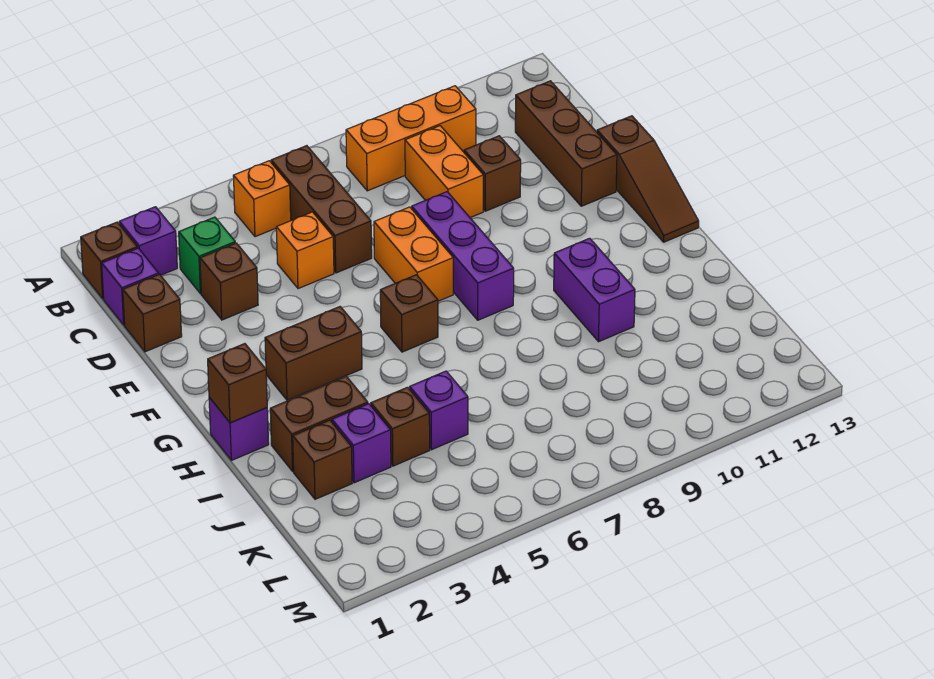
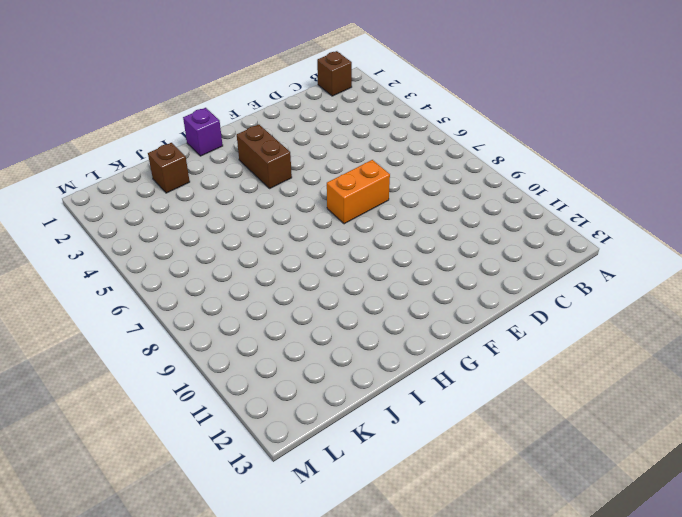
none -> purple 1x1 brick [119,207,177,275]
none -> orange 1x1 brick [233,161,291,237]
none -> brown 1x3 brick [271,146,372,273]

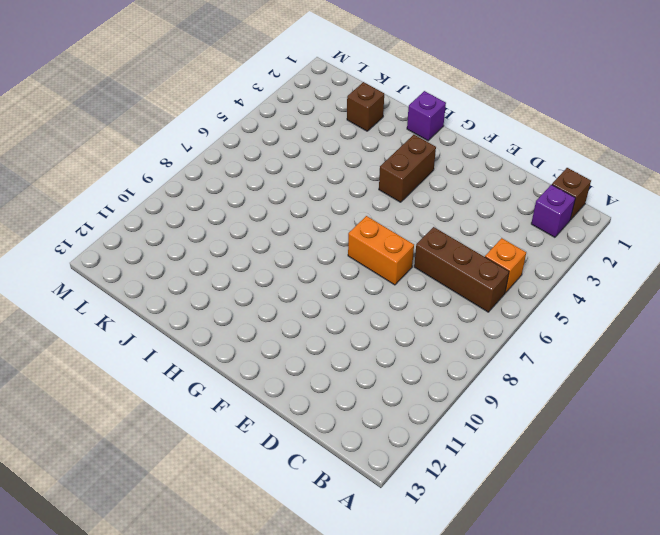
none -> orange 1x3 brick [346,86,476,191]
none -> purple 1x1 brick [102,248,159,325]
none -> green 1x1 brick [179,217,235,294]

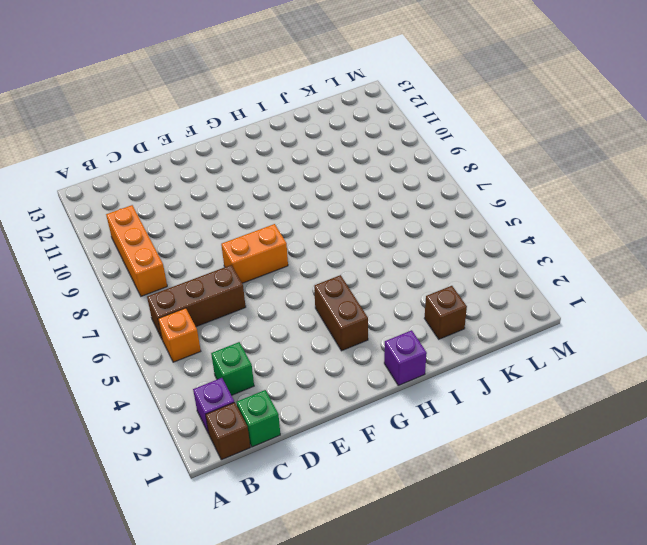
green 1x1 brick [237,390,280,447] -> purple 1x1 brick [102,248,159,325]
none -> orange 1x2 brick [405,126,483,218]
none -> brown 1x3 brick [515,81,617,206]
none -> brown 1x1 brick [123,274,182,352]

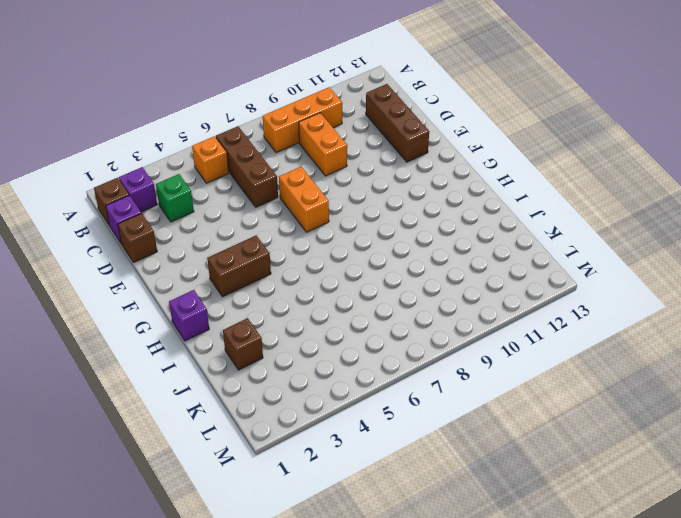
none -> brown 1x1 brick [200,243,258,320]
none -> orange 1x1 brick [276,212,334,289]
none -> brown 1x1 brick [464,136,521,211]

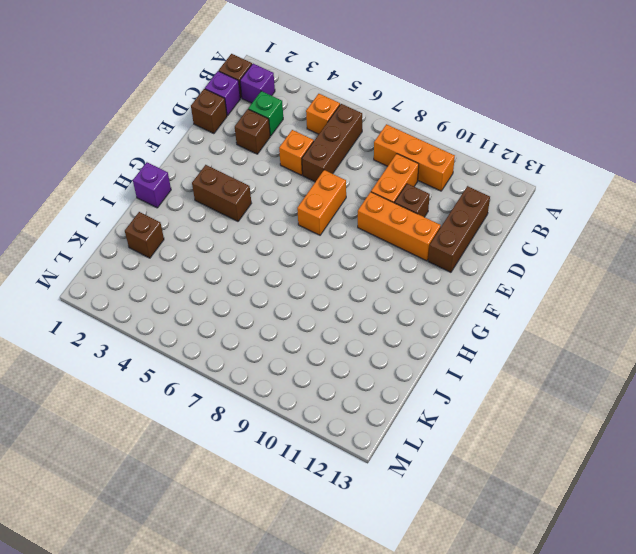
orange 1x3 brick [358,192,441,261] -> none
none -> purple 1x3 brick [412,192,514,320]
none -> brown 1x3 slope [597,116,699,242]
none -> brown 1x1 brick [380,275,438,352]

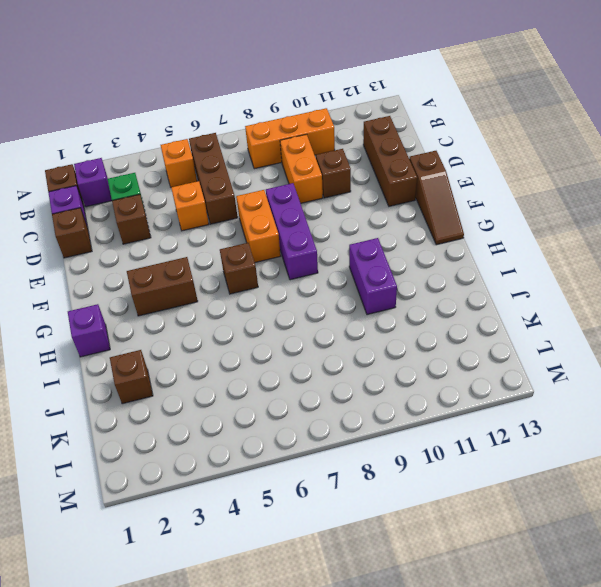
none -> brown 1x2 brick [270,376,368,471]
none -> purple 1x1 brick [332,404,391,483]
none -> brown 1x1 brick [371,387,430,466]

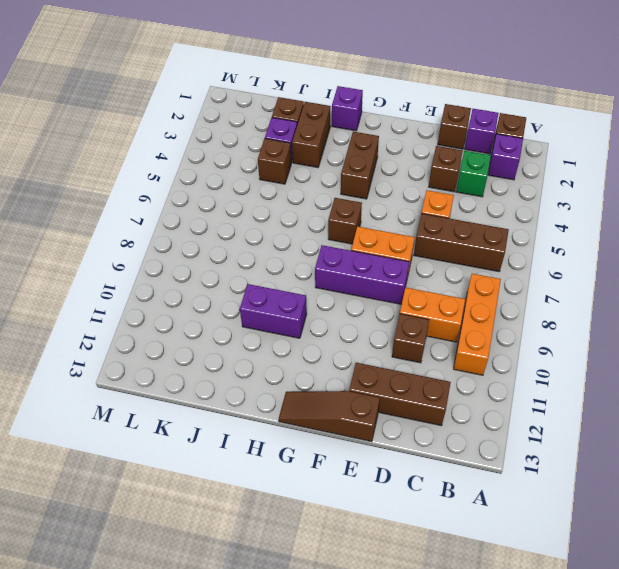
none -> orange 1x1 brick [233,161,291,237]
none -> purple 1x1 brick [410,371,468,450]
none -> brown 1x1 brick [208,344,267,423]

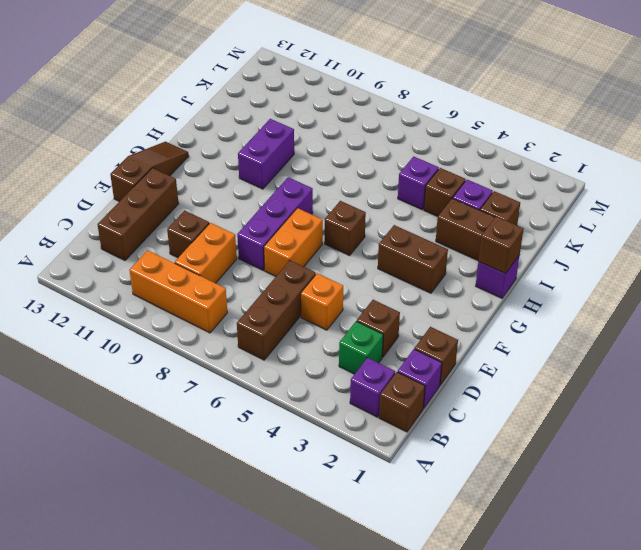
none -> orange 1x1 brick [233,161,291,237]

